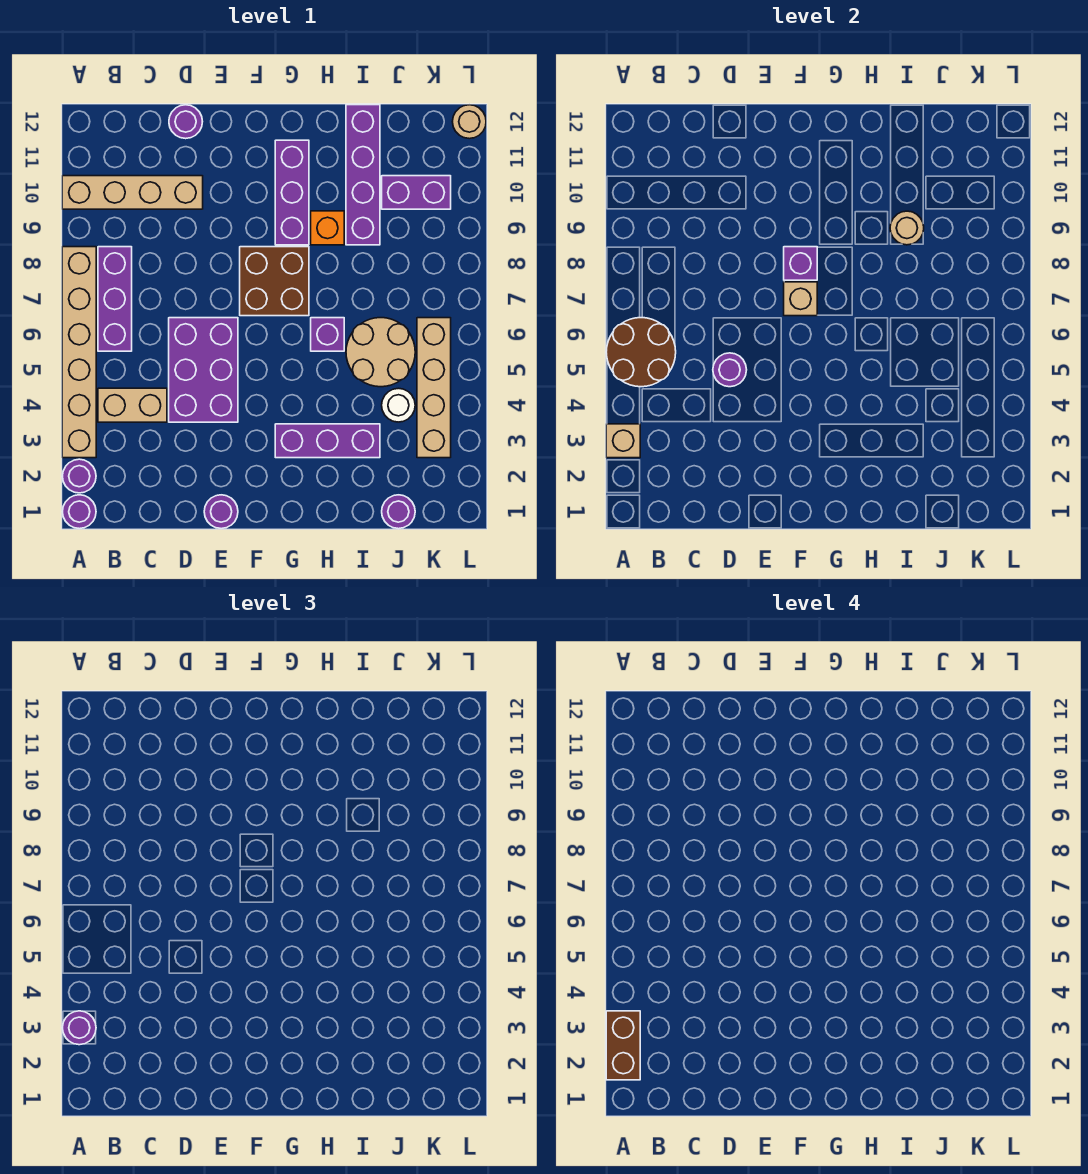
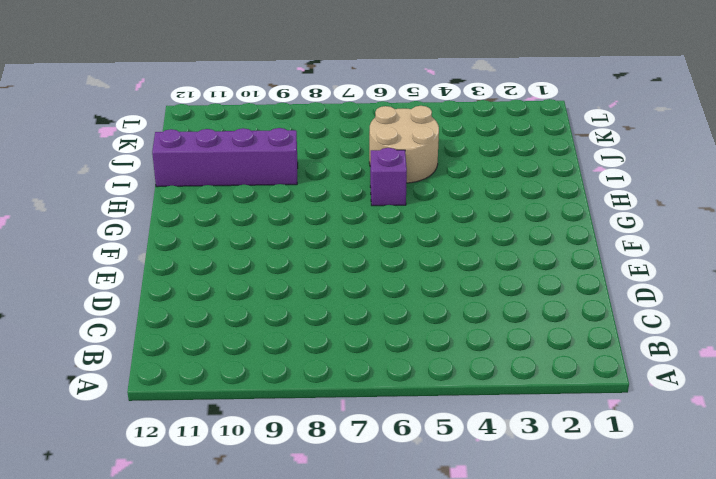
none -> purple 1x1 round brick [62,495,96,529]
none -> purple 1x1 round brick [62,459,96,493]
none -> tan 1x6 brick [62,247,96,458]

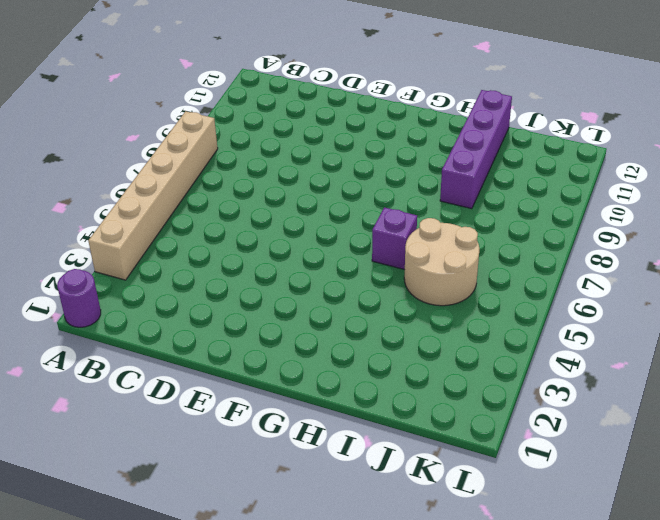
none -> purple 1x1 round brick [62,459,96,493]
none -> tan 1x4 brick [62,176,203,209]
none -> tan 1x2 brick [98,388,167,422]

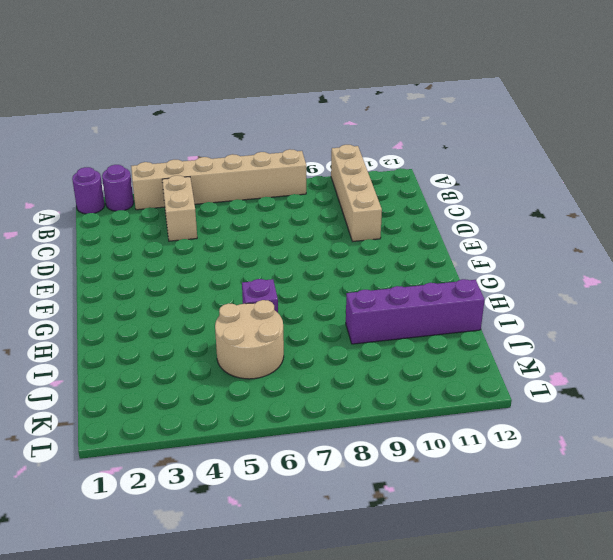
none -> purple 1x3 brick [98,247,132,351]
none -> purple 2x3 brick [169,318,238,422]
none -> purple 1x1 round brick [169,105,203,139]

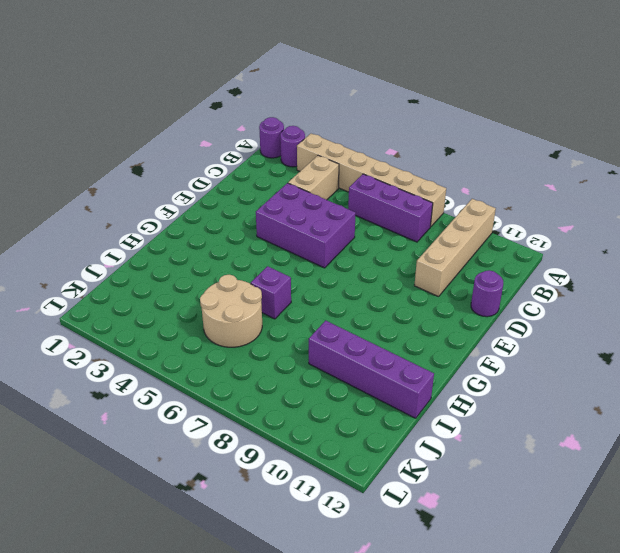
none -> purple 1x1 round brick [204,495,238,529]
none -> brown 2x2 brick [240,247,309,316]
none -> purple 1x3 brick [275,424,380,458]

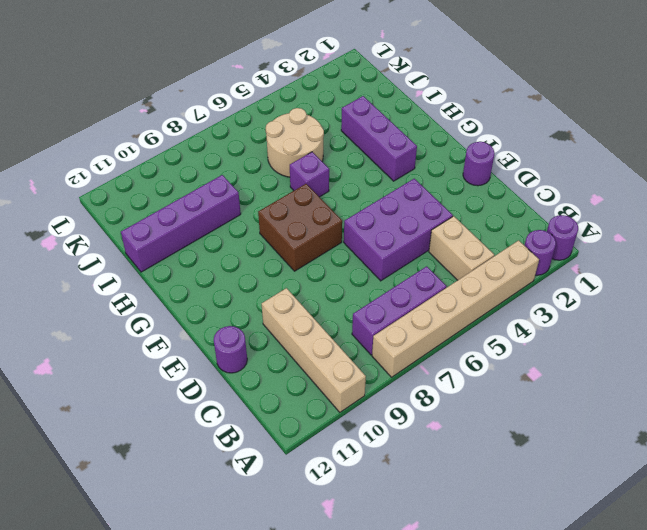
none -> purple 1x3 brick [275,140,309,245]
none -> orange 1x1 brick [311,211,344,245]
none -> purple 1x1 round brick [382,495,415,529]

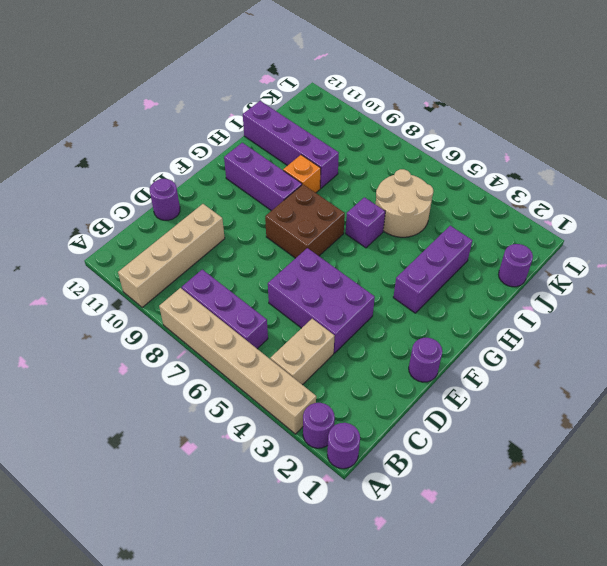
none -> white 1x1 round brick [382,388,415,422]
none -> purple 1x2 brick [382,176,451,209]
none -> tan 1x4 brick [417,318,451,458]

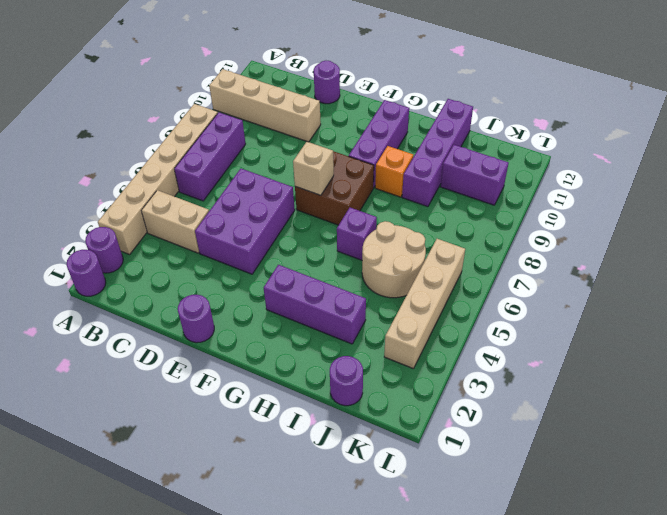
none -> white 1x1 round brick [382,388,415,422]
none -> tan 1x1 round brick [452,105,486,139]
none -> tan 1x1 brick [606,424,640,458]

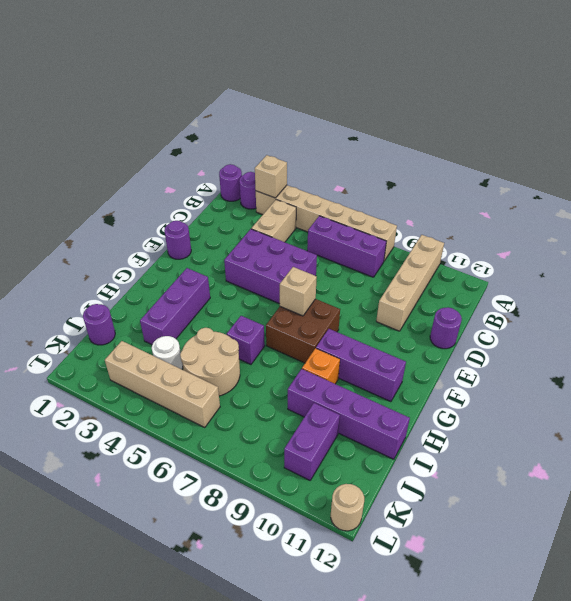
none -> brown 2x2 round brick [606,318,676,387]
none -> purple 1x1 round brick [713,353,747,387]
none -> purple 1x1 brick [784,247,817,280]

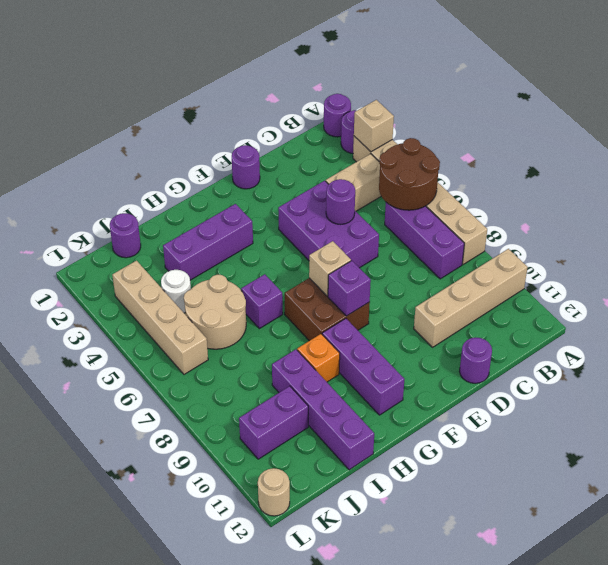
none -> tan 1x1 round brick [890,211,924,245]
none -> purple 1x1 round brick [62,1011,96,1045]
none -> brown 1x2 brick [606,1011,640,1080]

